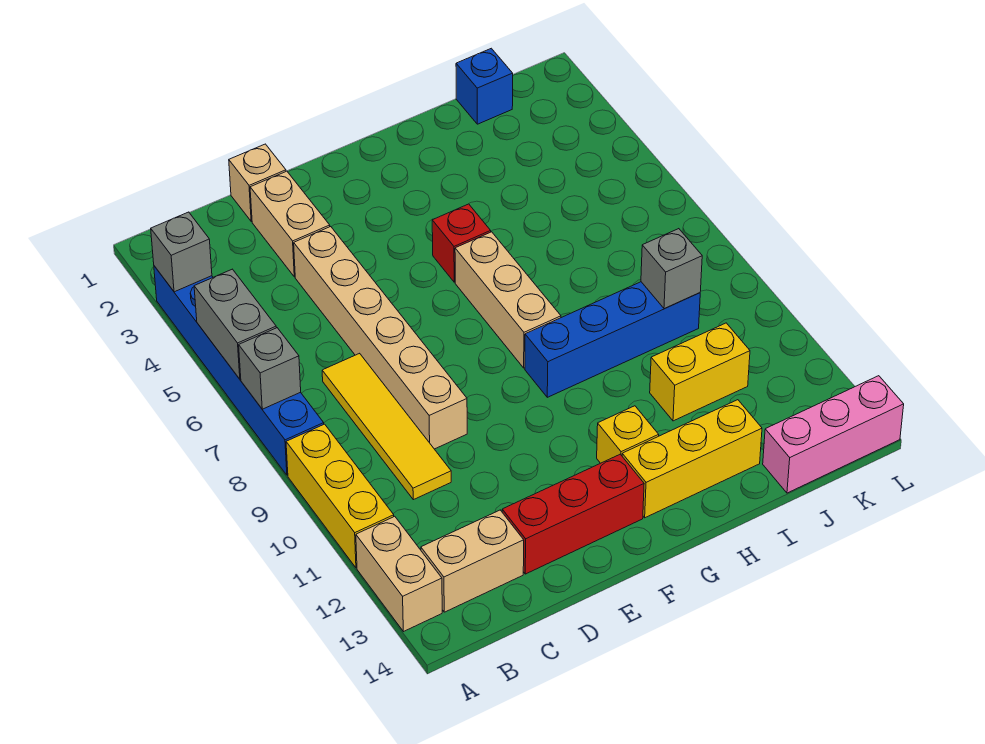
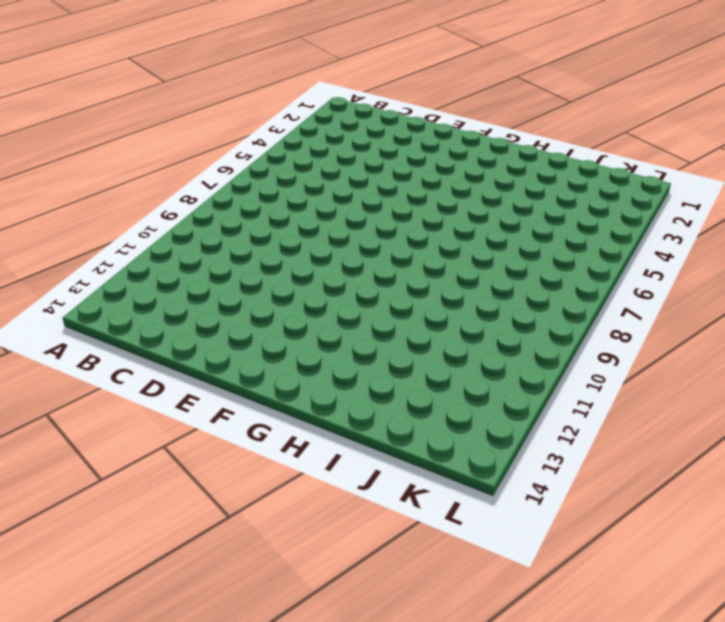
none -> blue 1x6 brick [154,266,324,475]
none -> yellow 1x3 brick [286,424,394,568]
none -> tan 1x2 brick [356,516,442,632]

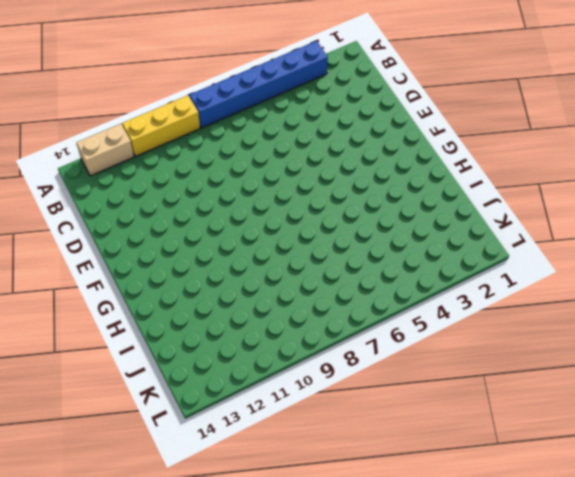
none -> tan 1x2 brick [421,510,524,612]
none -> yellow 1x4 tile [322,353,451,500]
none -> tan 1x1 brick [229,144,286,221]

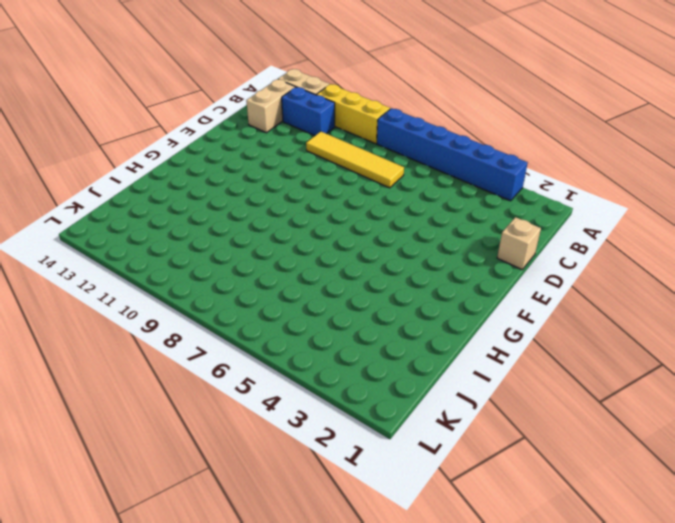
blue 1x2 brick [282,87,335,136] -> none
none -> tan 1x2 brick [250,171,330,277]
none -> tan 1x6 brick [294,226,467,449]
none -> red 1x3 brick [502,454,644,574]

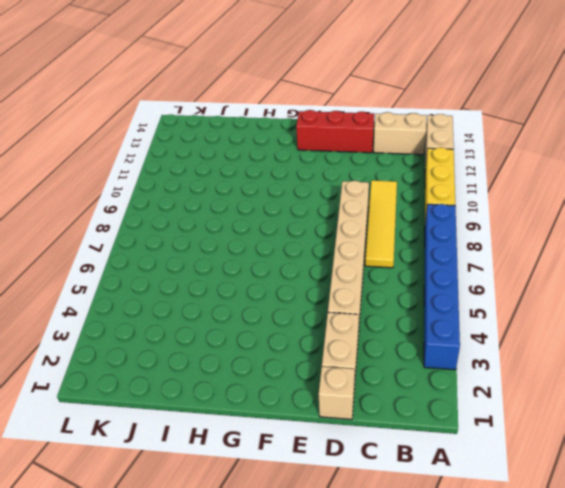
none -> red 1x1 brick [432,204,491,282]
none -> tan 1x3 brick [455,232,561,368]
none -> blue 1x4 brick [525,282,700,397]

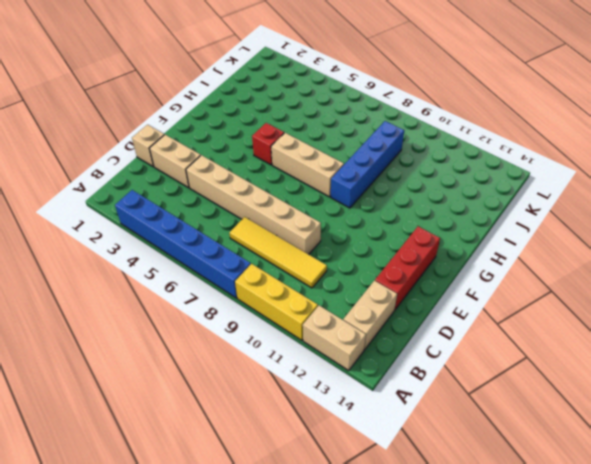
none -> yellow 1x1 brick [597,406,659,463]
none -> yellow 1x3 brick [622,400,762,518]
none -> yellow 1x2 brick [650,323,750,421]

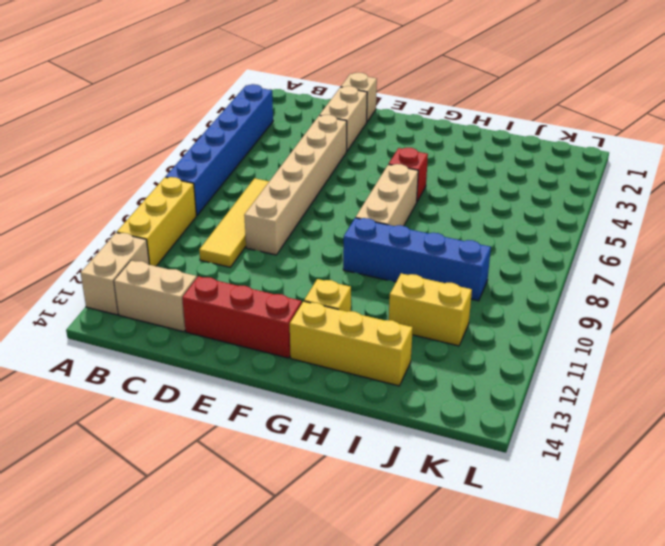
none -> blue 1x1 brick [456,48,513,124]
none -> pink 1x3 brick [763,376,904,493]
none -> grey 1x1 brick [151,212,212,292]

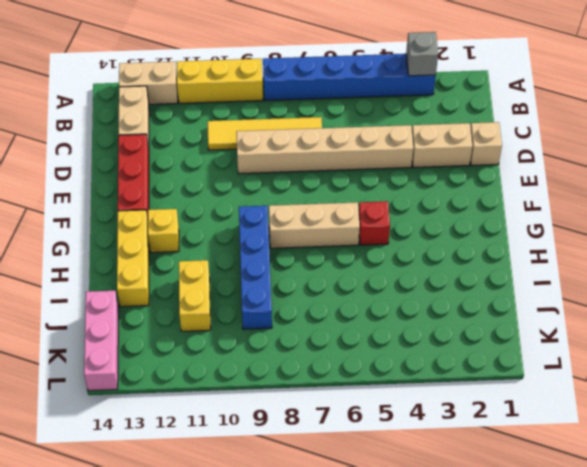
none -> blue 1x1 brick [456,48,513,124]
none -> grey 1x2 brick [194,269,276,379]
none -> grey 1x1 brick [239,328,301,409]

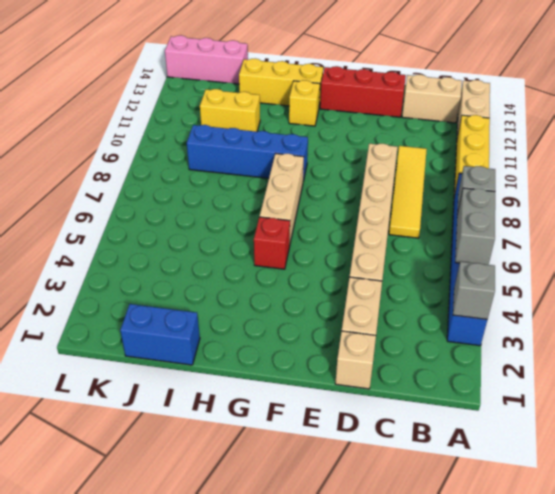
blue 1x2 brick [120,304,200,365] -> blue 1x1 brick [456,48,513,124]
none -> grey 1x1 brick [641,229,702,309]

